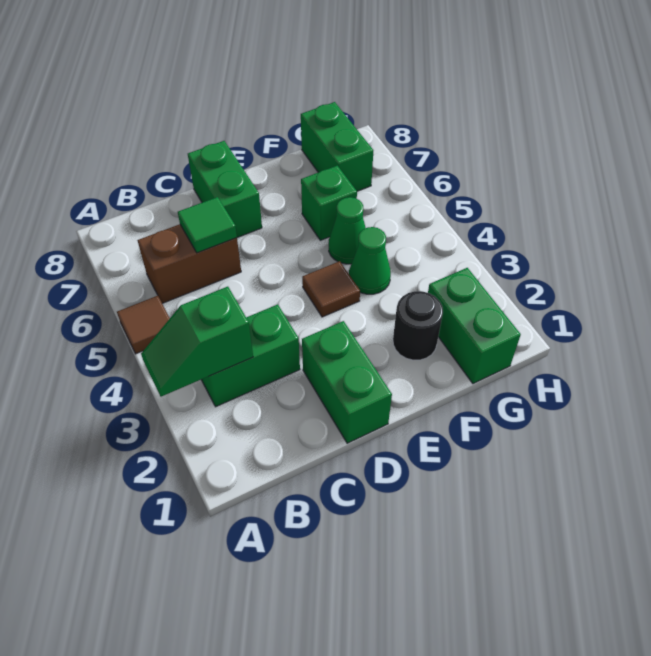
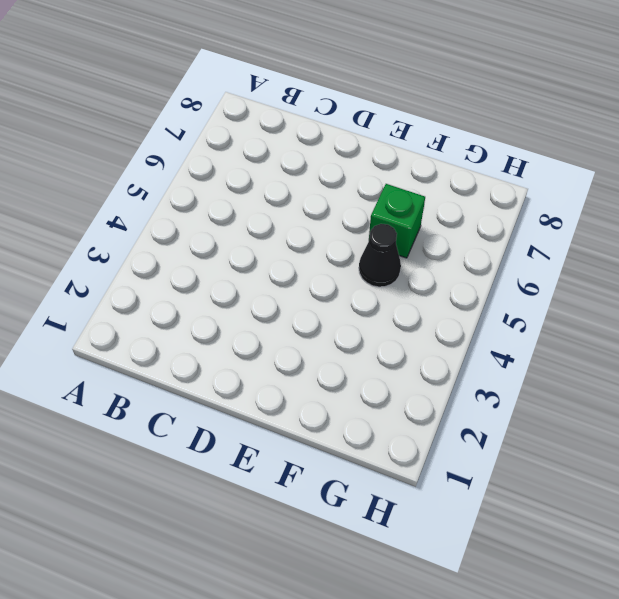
black 1x1 cone [359,224,401,287] -> green 1x1 cone [329,197,366,264]
none -> brown 1x1 tile [117,296,170,354]
none -> green 1x2 brick [201,304,300,407]
none -> brown 1x2 brick [137,224,241,303]

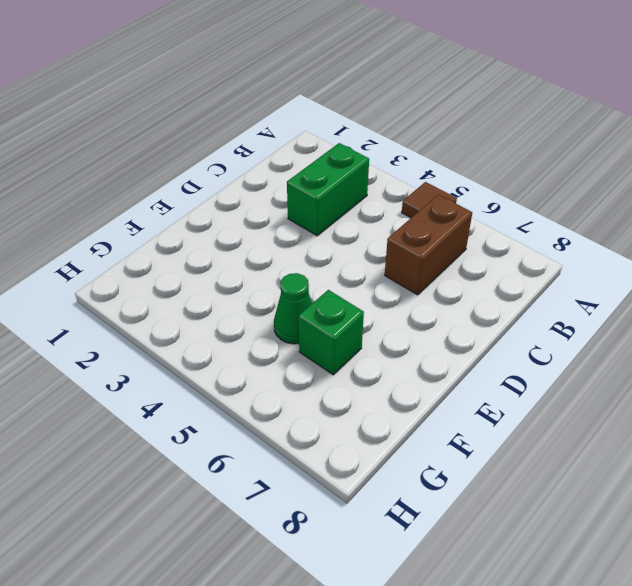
none -> green 1x2 brick [302,321,392,443]
none -> green 1x2 brick [188,141,262,238]
none -> brown 1x1 tile [302,261,360,317]

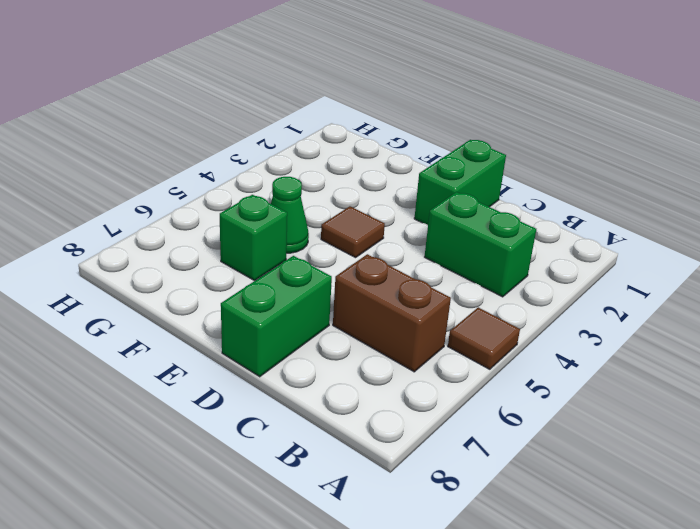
none -> black 1x1 round brick [393,291,443,360]
none -> green 1x1 cone [349,227,391,294]
none -> green 1x2 brick [428,268,521,384]

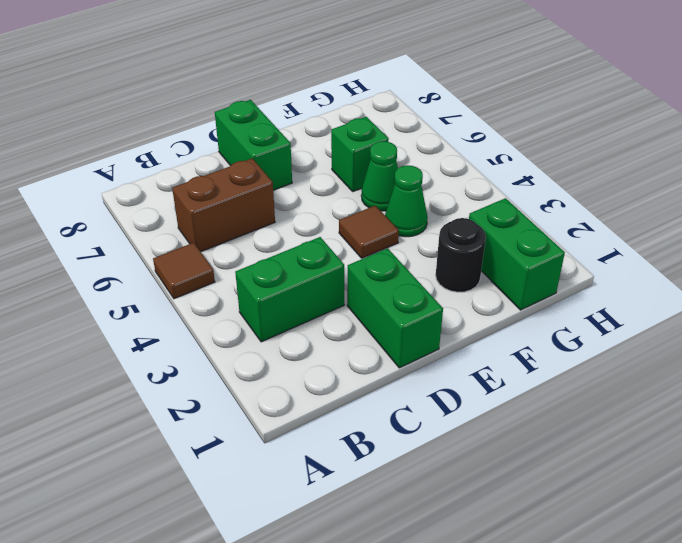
none -> green 1x2 brick [301,102,373,191]
none -> green 1x2 slope [141,287,253,397]
none -> green 1x1 tile [178,197,237,253]

